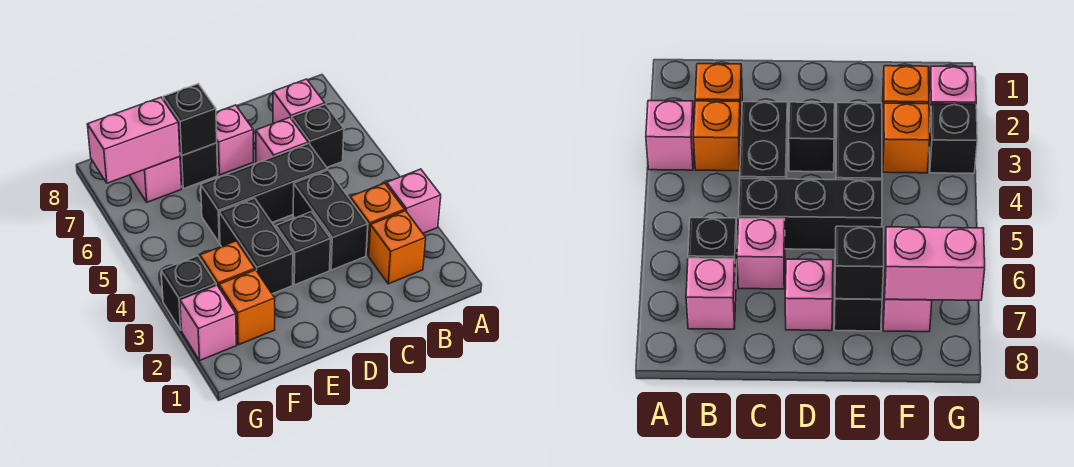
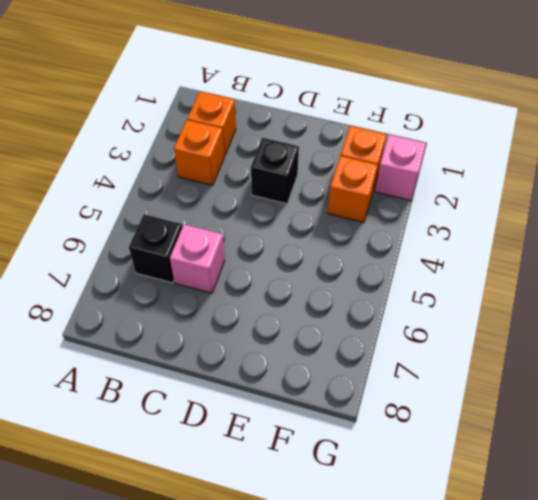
none -> pink 1x1 brick [386,169,441,233]
none -> pink 1x1 brick [273,79,325,123]
none -> black 1x2 brick [293,170,368,270]

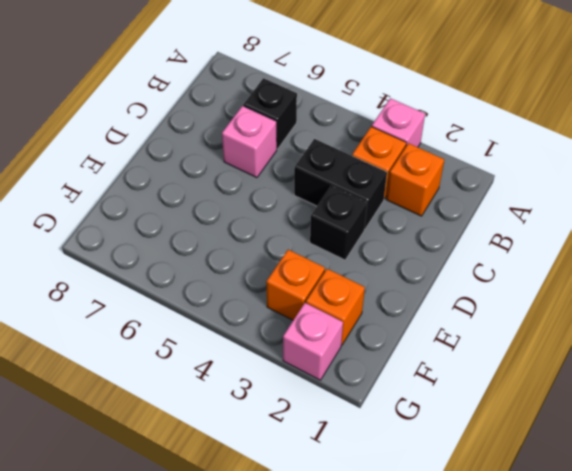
none -> pink 1x1 brick [273,79,325,123]
none -> black 1x3 brick [201,144,328,243]
none -> pink 1x1 brick [216,105,253,175]

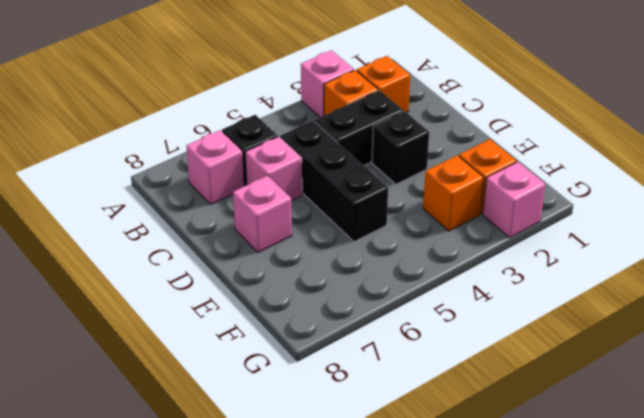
none -> black 1x2 brick [219,198,293,294]
none -> black 1x1 brick [180,143,218,189]
none -> pink 1x1 brick [130,156,182,202]

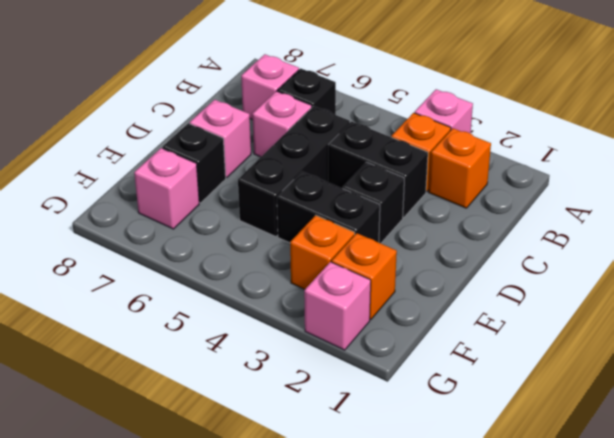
none -> black 1x1 brick [161,256,216,330]
none -> black 1x1 brick [163,84,217,156]
none -> pink 1x2 brick [87,97,180,183]

